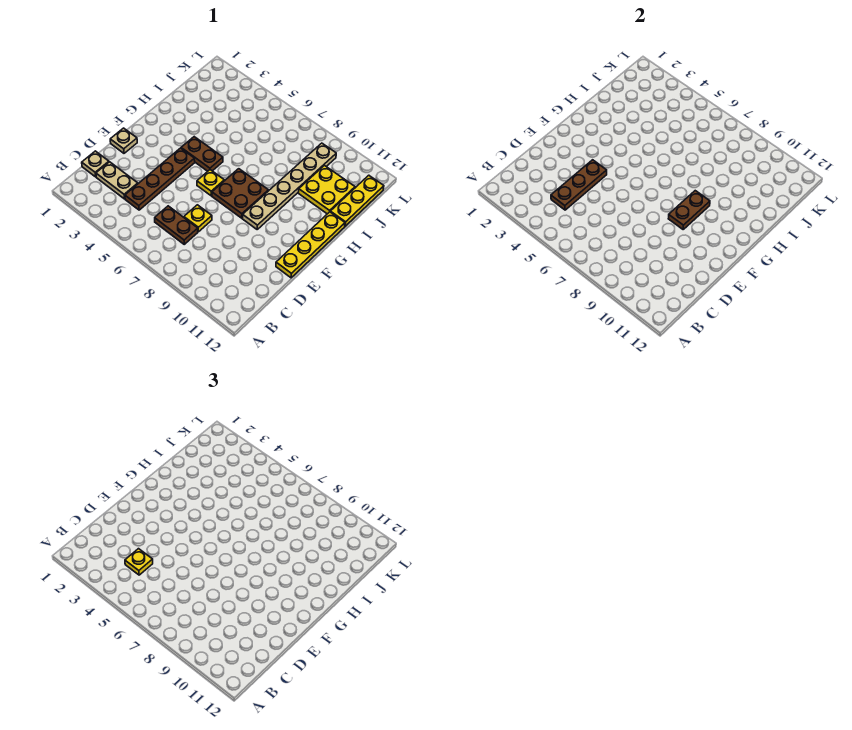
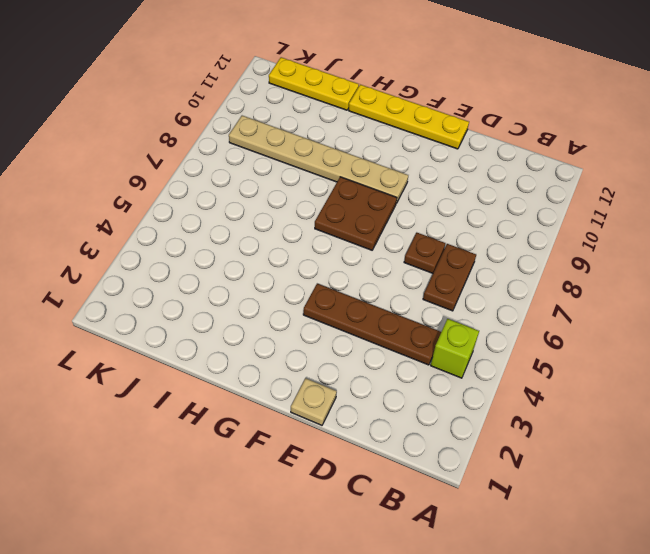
lime 1x1 brick [431,319,479,378] -> none
brown 1x1 plate [404,233,445,273] -> yellow 1x1 plate [184,205,212,232]
none -> tan 1x1 plate [82,151,109,177]
none -> tan 1x2 plate [96,162,138,199]
none -> yellow 1x1 plate [197,170,224,196]

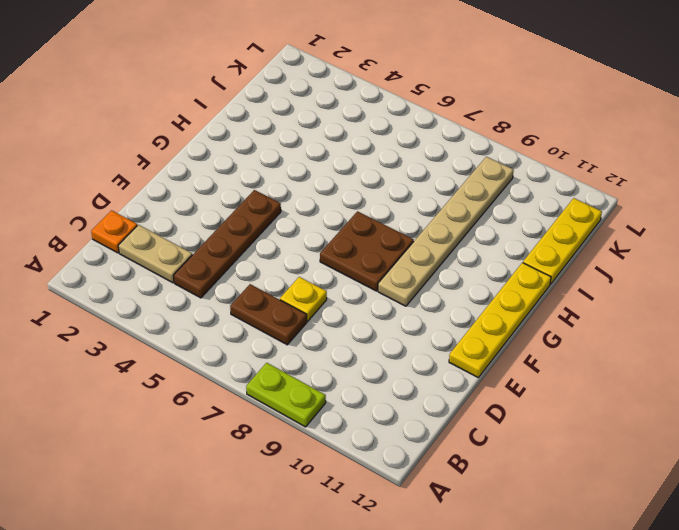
lime 1x2 plate [246,363,326,427] -> none
orange 1x1 plate [91,210,137,253] -> tan 1x1 plate [82,151,109,177]
none -> tan 1x1 plate [110,128,137,153]
none -> yellow 1x1 plate [197,170,224,196]
none -> brown 1x2 plate [181,137,223,171]

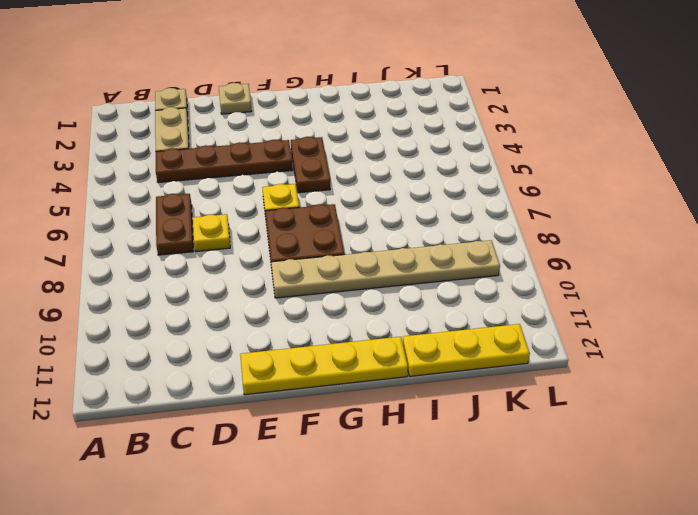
none -> yellow 2x2 plate [298,166,355,214]
none -> brown 1x3 plate [551,160,607,210]
none -> brown 1x2 plate [668,191,710,229]

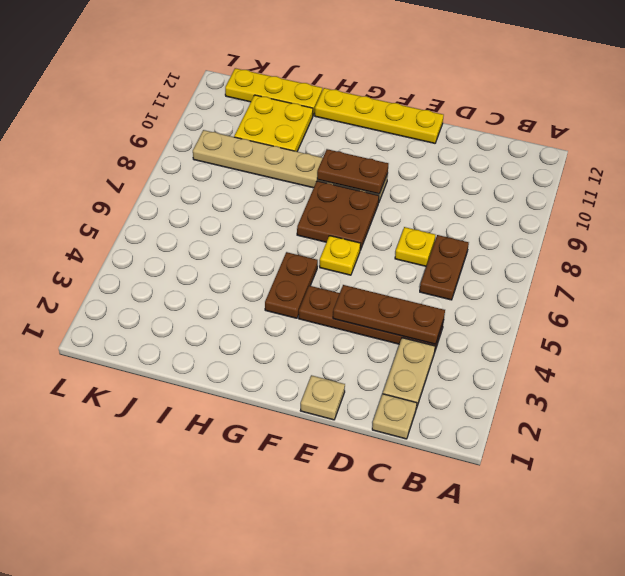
none -> yellow 1x1 plate [125,549,153,575]

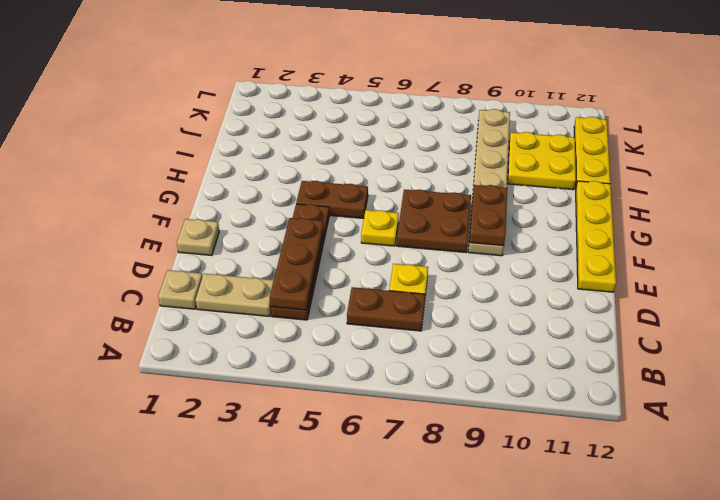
none -> yellow 1x1 plate [125,549,153,575]

